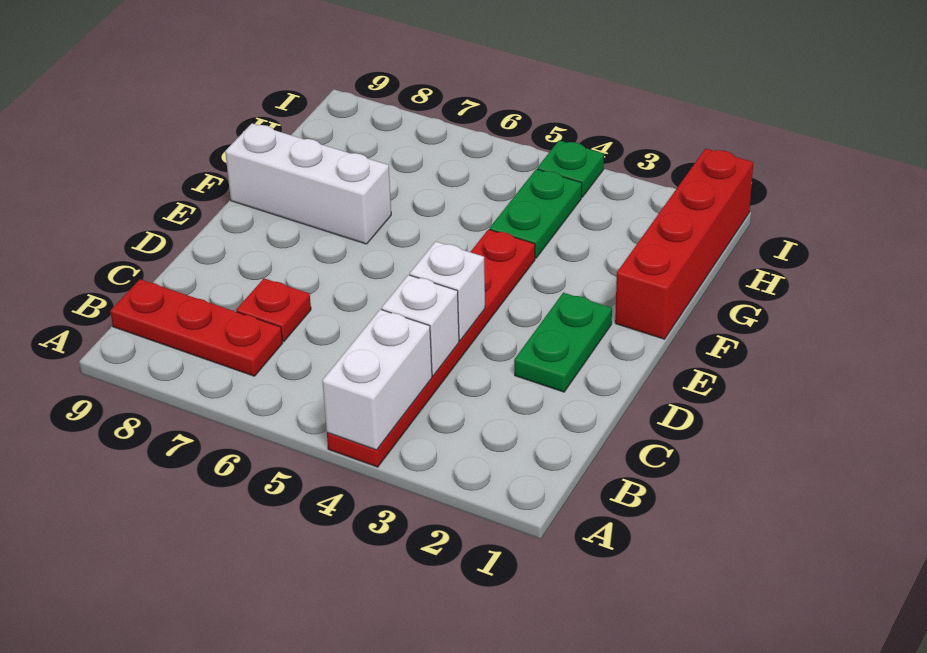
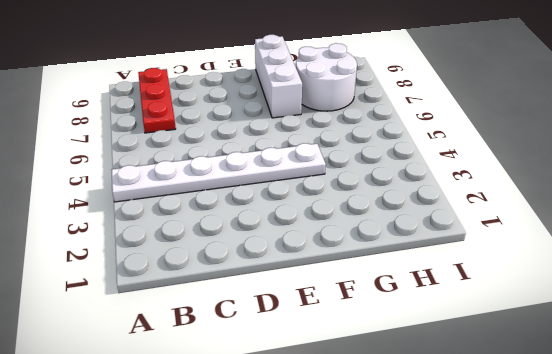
white 1x6 plate [111,143,326,202] -> red 1x6 plate [327,229,535,467]
white 2x2 round brick [296,43,357,111] -> none
none -> red 1x1 plate [236,278,311,342]
none -> green 1x2 plate [514,293,612,392]

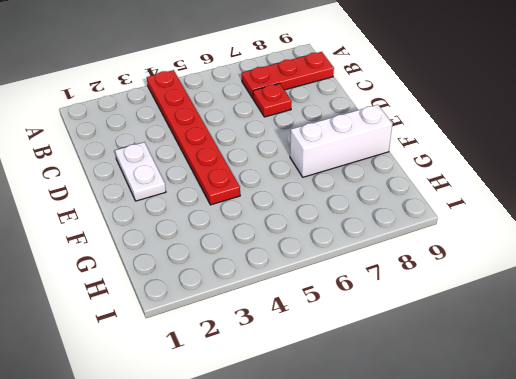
white 1x2 plate [115,142,166,201] -> green 1x2 plate [514,293,612,392]
none -> red 1x4 brick [615,148,753,339]
none -> green 1x2 plate [490,169,582,258]

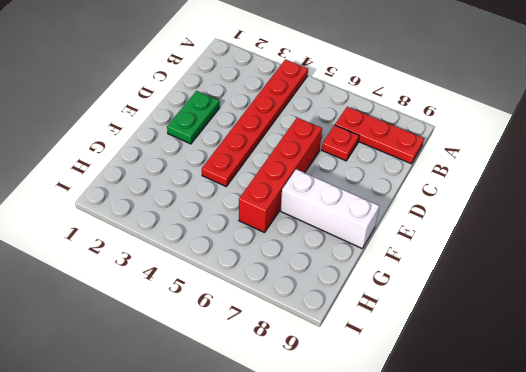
red 1x4 brick [239,118,322,233] -> red 1x4 brick moved to [615,148,753,339]
none -> green 1x2 plate [490,169,582,258]
none -> green 1x1 plate [537,140,604,197]

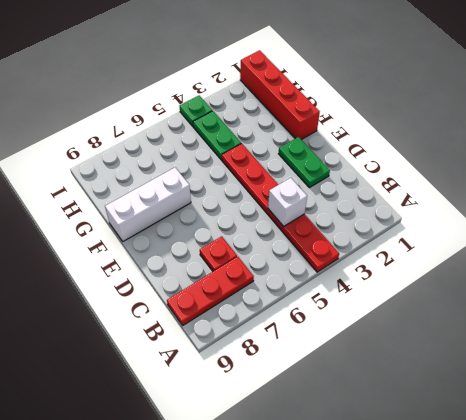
none -> white 1x2 brick [322,309,432,450]
none -> white 1x1 brick [410,241,485,340]

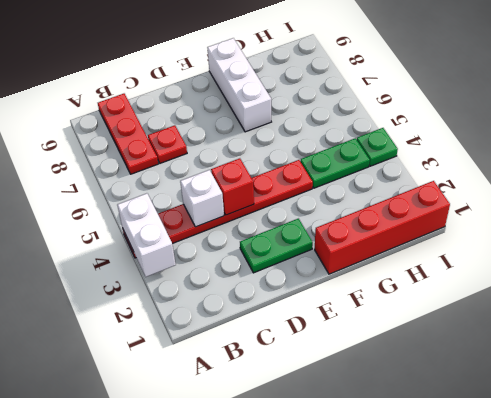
white 1x2 brick [118,193,176,277] -> white 1x2 brick turned to [322,309,432,450]
red 1x1 brick [211,158,254,215] -> white 1x1 brick [410,241,485,340]

